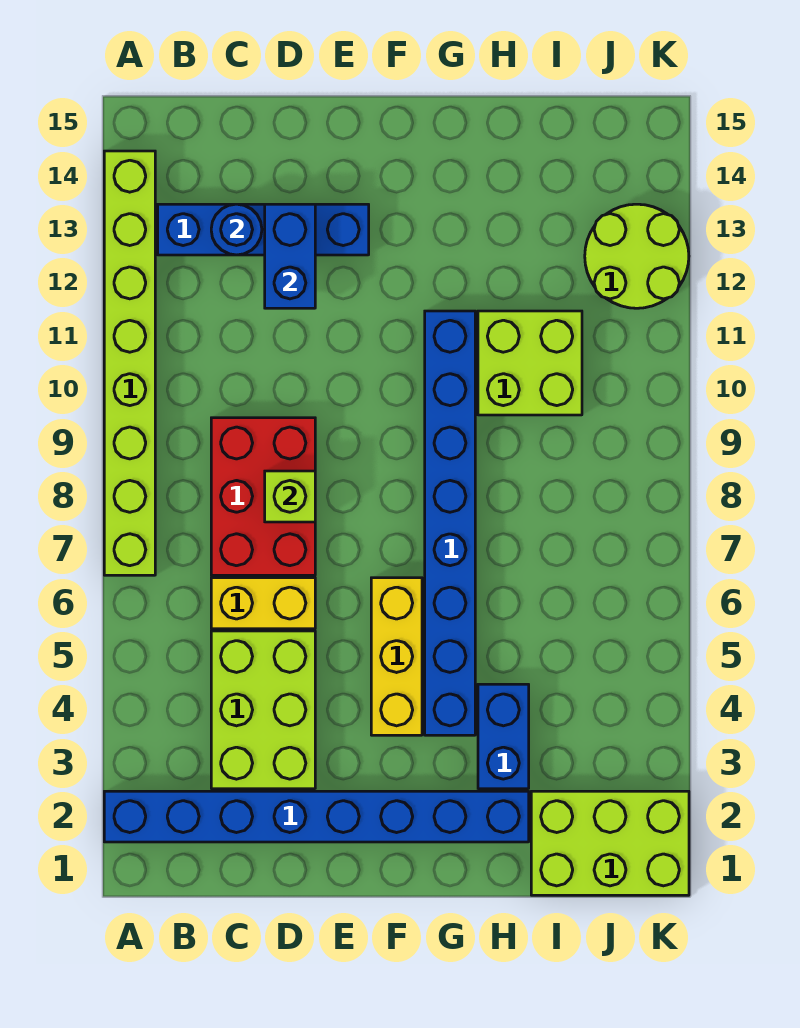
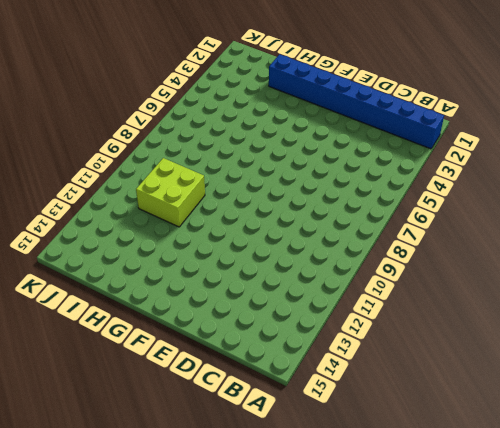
none -> lime 1x8 brick [104,151,155,575]
none -> blue 1x4 brick [158,204,369,255]
none -> lime 2x3 brick [211,631,315,789]

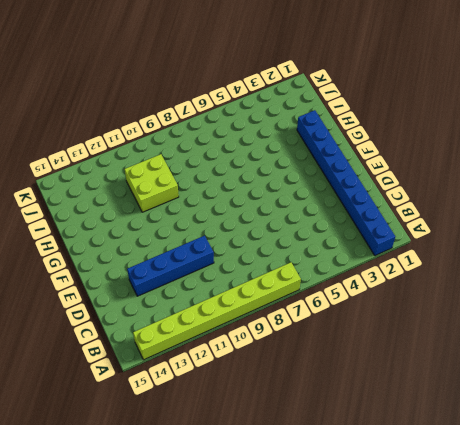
blue 1x4 brick [127,236,214,296] -> blue 1x4 brick turned to [158,204,369,255]
none -> lime 2x3 brick [211,631,315,789]
none -> yellow 1x2 brick [211,578,315,629]
none -> red 2x3 brick [211,418,315,575]

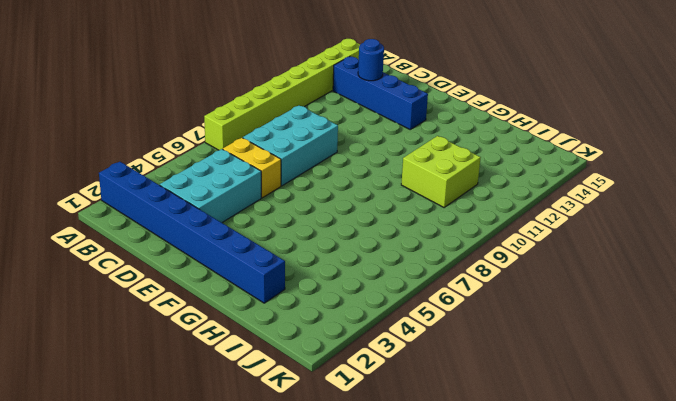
cyan 2x3 brick [160,149,261,223] -> lime 2x3 brick [211,631,315,789]
cyan 2x3 brick [243,105,338,186] -> red 2x3 brick [211,418,315,575]
none -> yellow 1x3 brick [371,578,422,735]
none -> blue 1x8 brick [425,311,475,735]
none -> blue 1x2 brick [478,684,529,789]

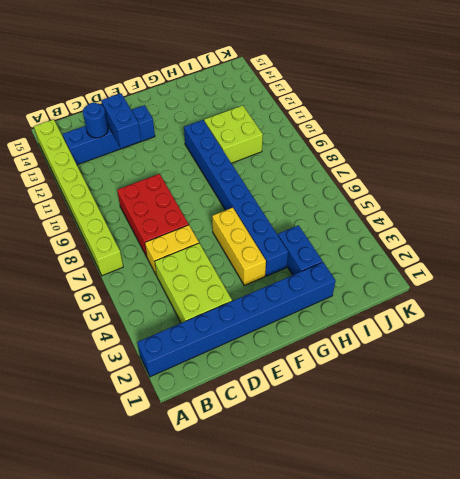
none -> lime 2x3 brick [531,791,689,895]
none -> lime 2x2 round brick [585,204,689,308]
none -> lime 1x1 brick [265,471,315,522]

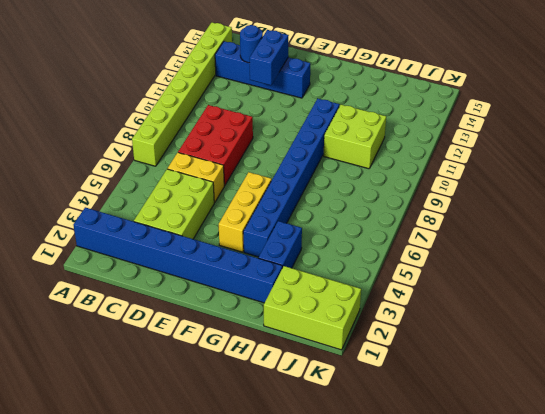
none -> lime 2x2 round brick [585,204,689,308]
none -> lime 1x1 brick [265,471,315,522]

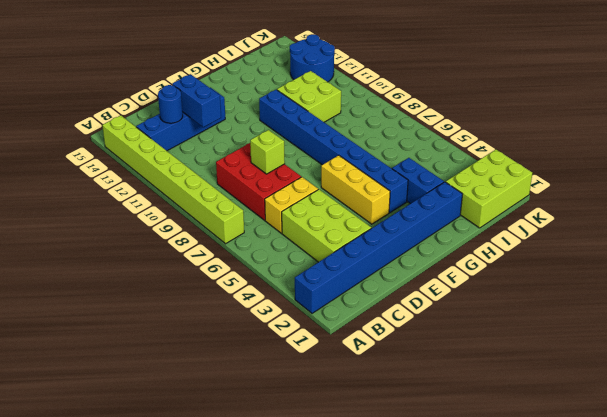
blue 2x2 round brick [290,34,335,82] -> lime 2x2 round brick [585,204,689,308]

